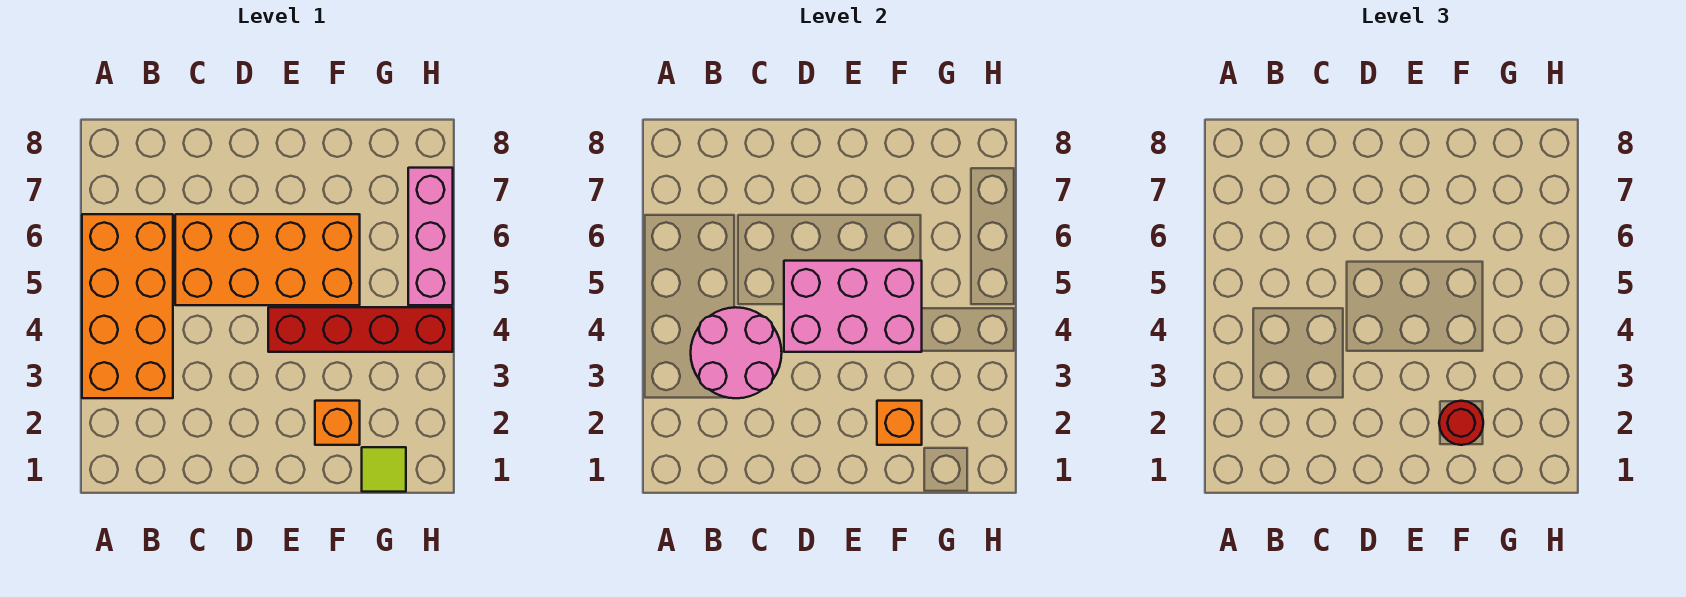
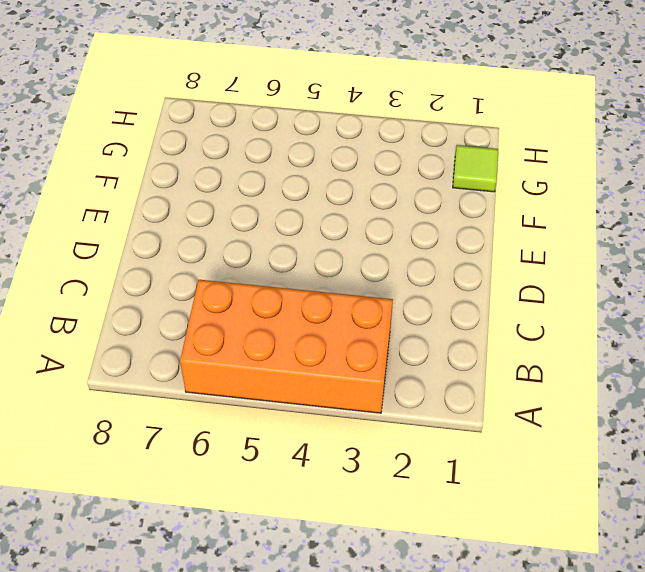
none -> orange 2x4 brick [175,214,360,305]
none -> red 1x4 brick [268,307,453,352]

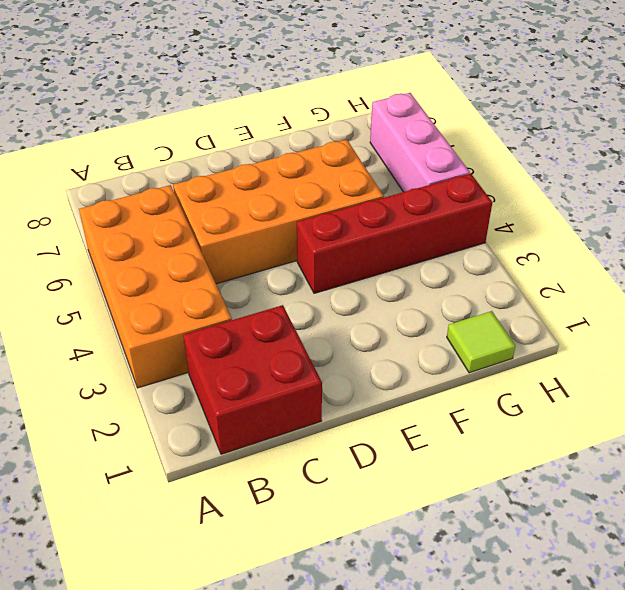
red 2x2 brick [183,305,322,454] -> none
none -> orange 1x1 brick [315,401,360,445]
none -> pink 2x2 round brick [691,307,782,398]

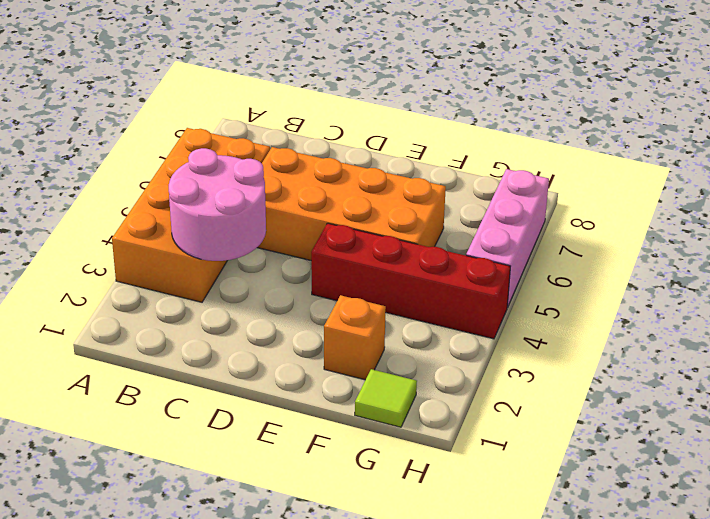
none -> pink 2x3 brick [784,261,922,352]
none -> orange 1x1 brick [877,401,922,445]

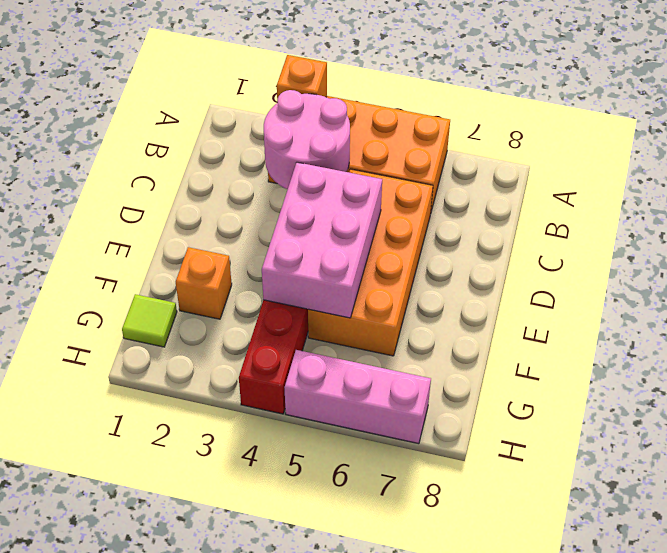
orange 1x1 brick [277,55,327,103] -> orange 1x1 brick moved to [877,401,922,445]
none -> red 1x1 round brick [1439,401,1483,445]

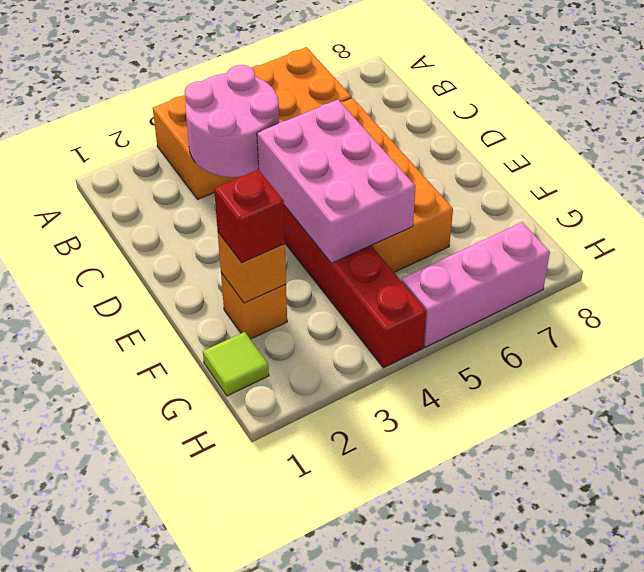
red 1x1 brick [214,169,285,263] -> red 1x1 round brick [1439,401,1483,445]

